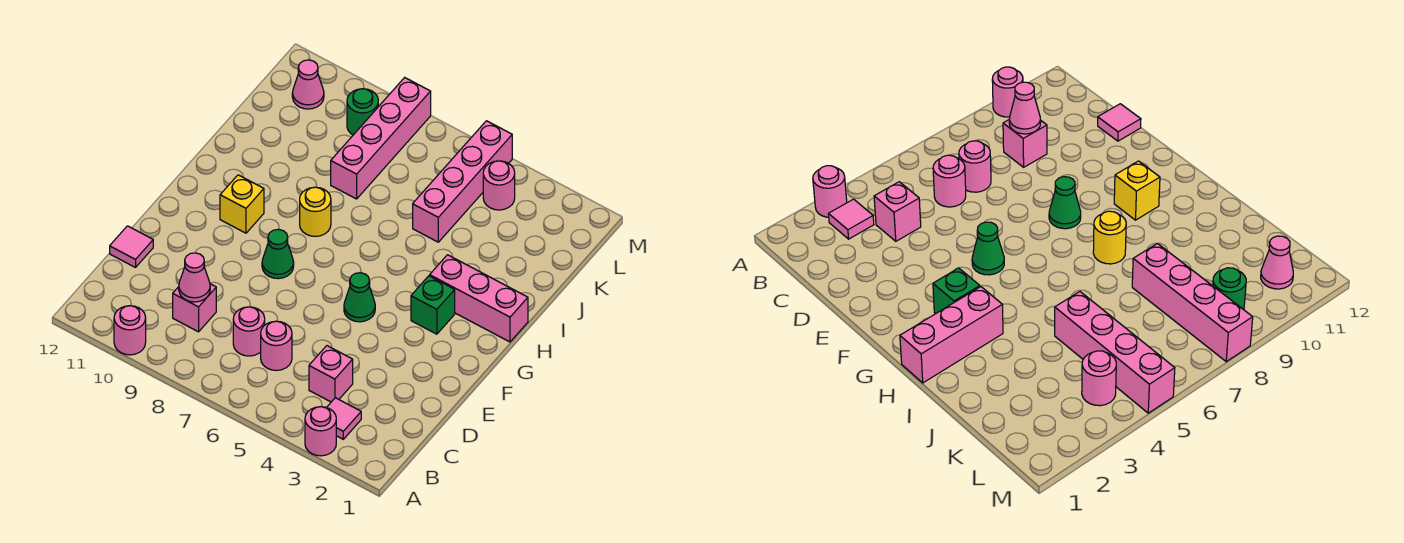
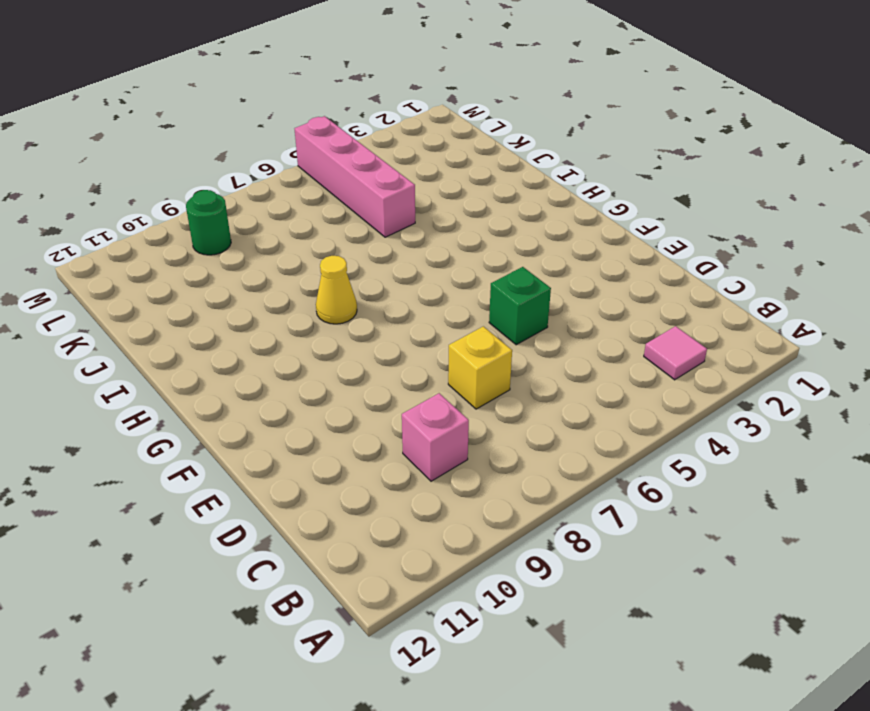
yellow 1x1 brick [448,326,512,409] -> yellow 1x1 brick moved to [220,175,264,233]
green 1x1 brick [489,267,551,345] -> green 1x1 brick moved to [411,276,455,334]
yellow 1x1 cone [316,256,357,324] -> yellow 1x1 round brick [300,187,331,236]
none -> pink 1x1 round brick [305,407,336,456]
none -> pink 1x1 round brick [114,306,146,355]
none -> pink 1x1 brick [309,346,353,402]

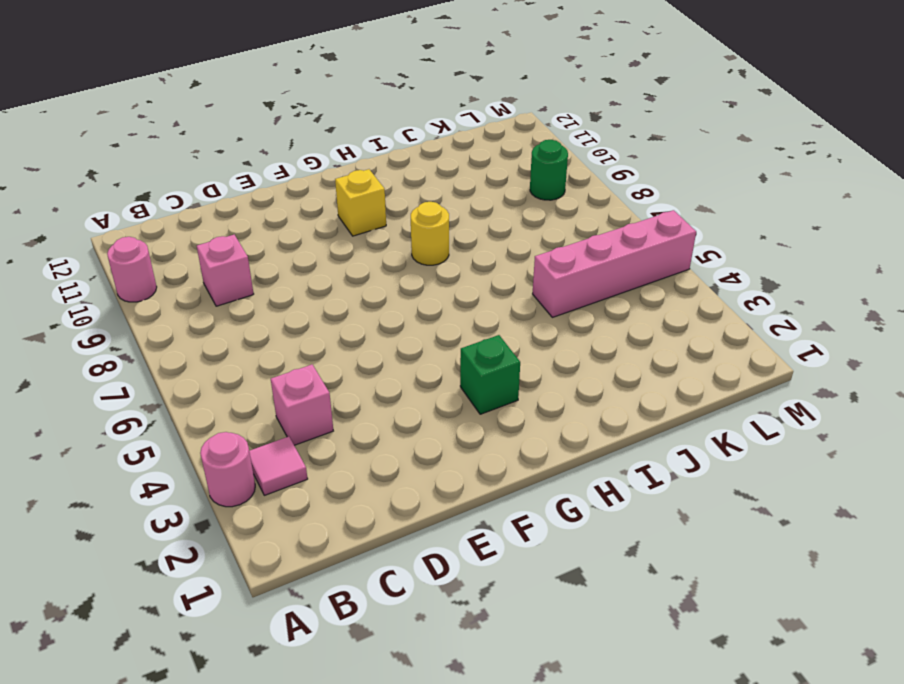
none -> pink 1x1 round brick [261,321,292,371]
none -> pink 1x1 round brick [233,307,265,356]
none -> pink 1x1 tile [110,226,153,268]

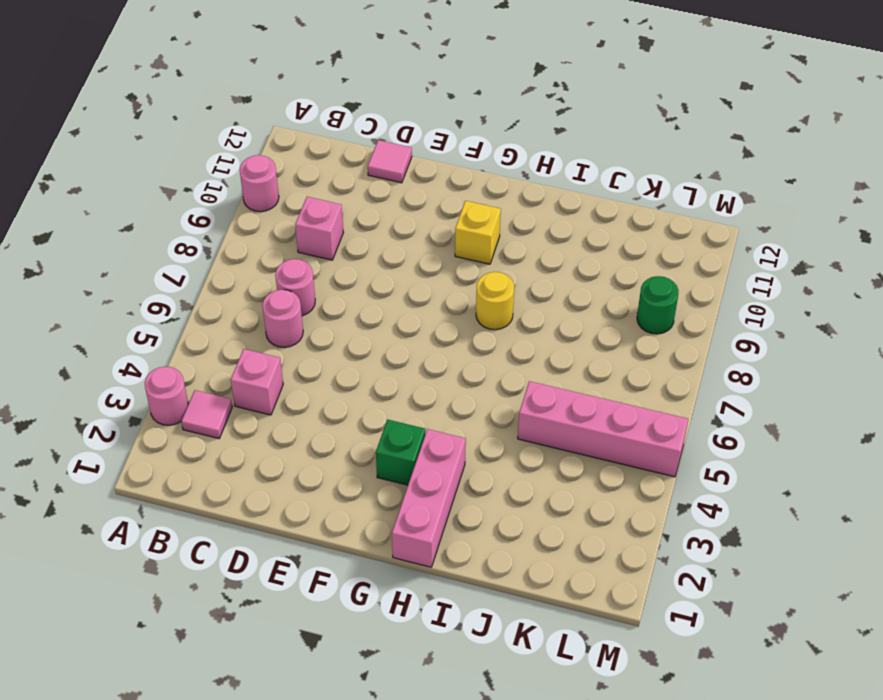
none -> green 1x1 cone [344,273,375,322]
none -> green 1x1 cone [262,229,294,279]
none -> pink 1x4 brick [331,78,431,199]

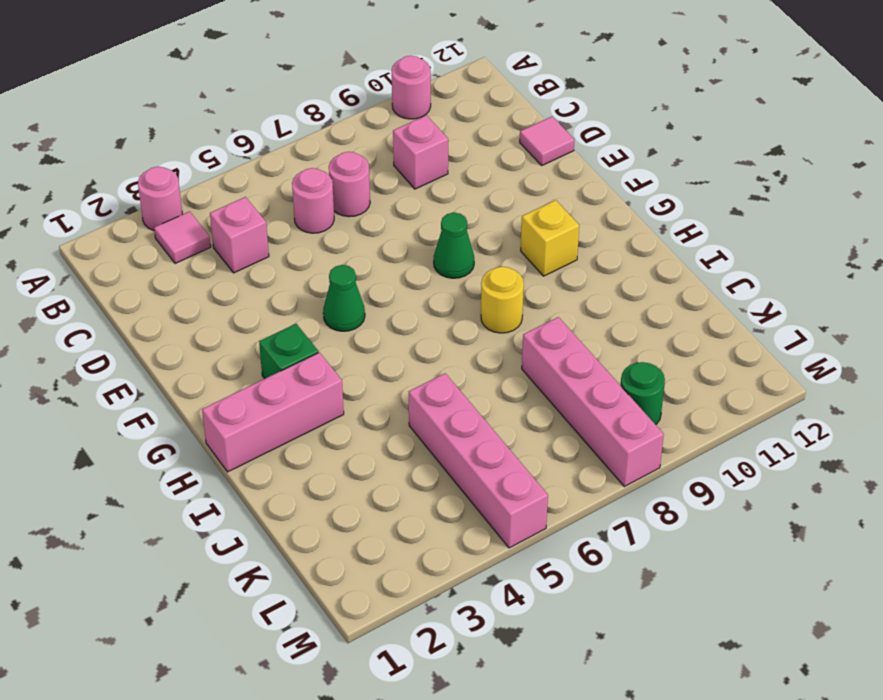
none -> pink 1x1 round brick [483,161,515,210]
none -> pink 1x1 cone [292,60,324,109]
none -> pink 1x1 cone [179,253,210,302]

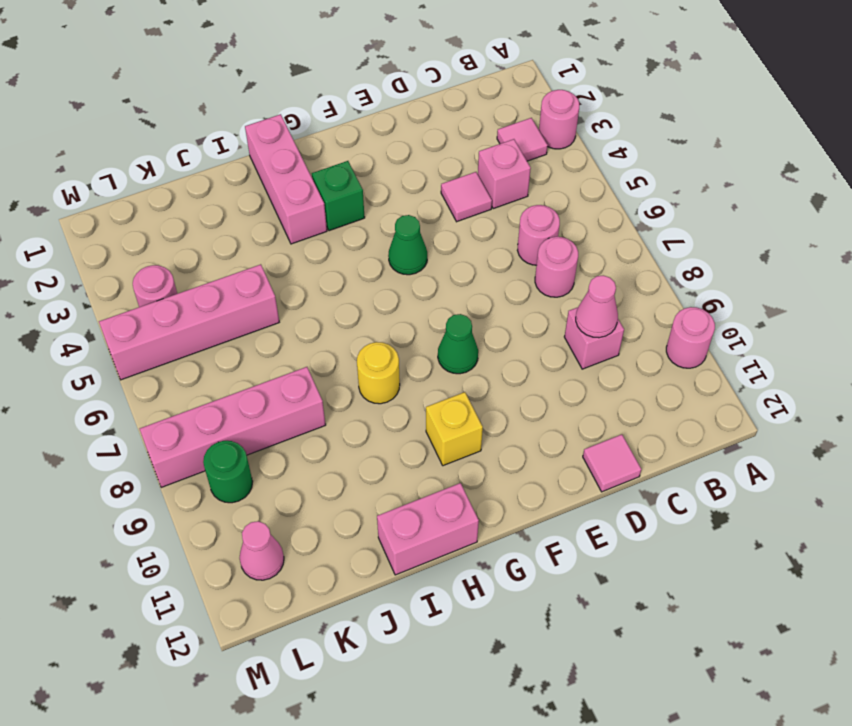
pink 1x1 tile [441,172,492,222] -> none
pink 1x2 brick [377,483,479,575] -> none

